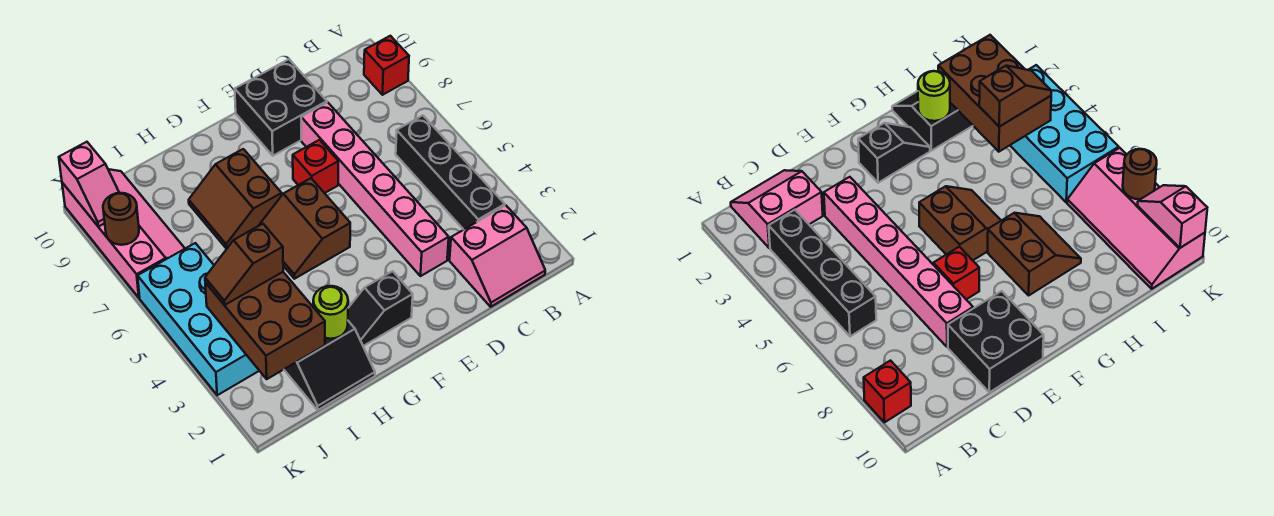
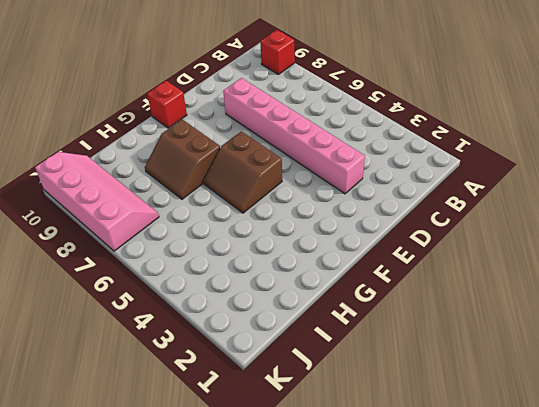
red 1x1 brick [147,81,187,128] -> red 1x1 brick moved to [293,140,338,193]
none -> pink 2x2 slope [450,205,545,307]
none -> black 1x4 brick [396,115,505,230]
none -> black 2x2 brick [235,59,327,156]

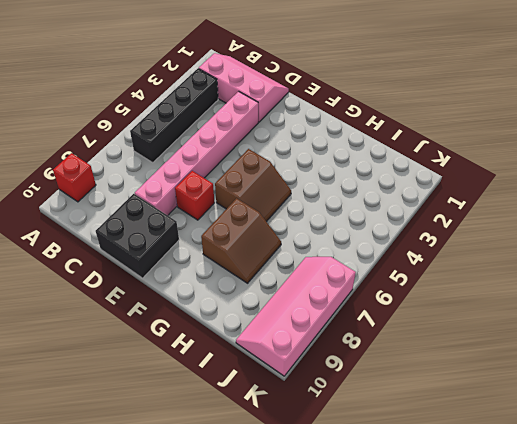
pink 2x3 slope [199,53,289,122] -> pink 2x2 slope [450,205,545,307]
none -> black 1x2 slope [348,271,413,346]
none -> black 2x2 slope [284,321,375,410]
none -> cyan 2x4 brick [138,243,259,395]

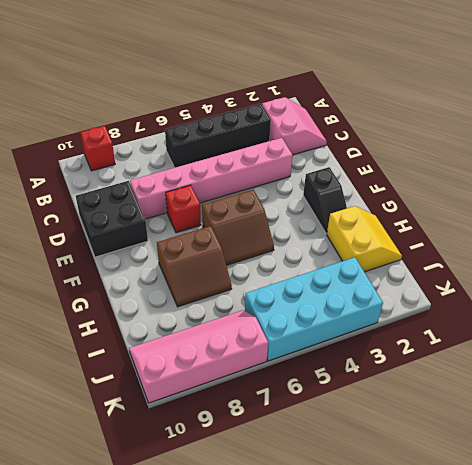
yellow 2x2 slope [327,206,402,272] -> black 2x2 slope [284,321,375,410]
none -> lime 1x1 round brick [313,286,348,339]
none -> brown 2x3 brick [205,272,325,379]
none -> brown 1x1 round brick [103,193,139,245]

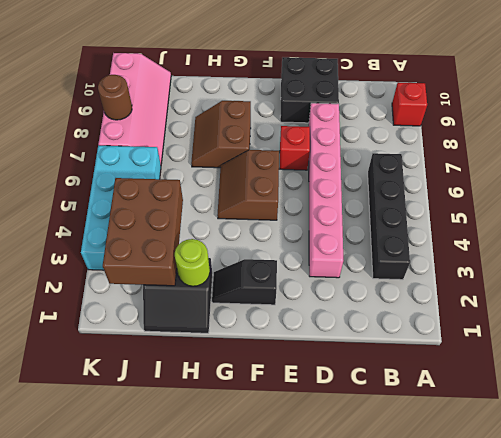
none -> pink 2x2 slope [450,205,545,307]
none -> pink 1x2 slope [59,142,119,227]
none -> brown 1x2 slope [205,224,283,305]

